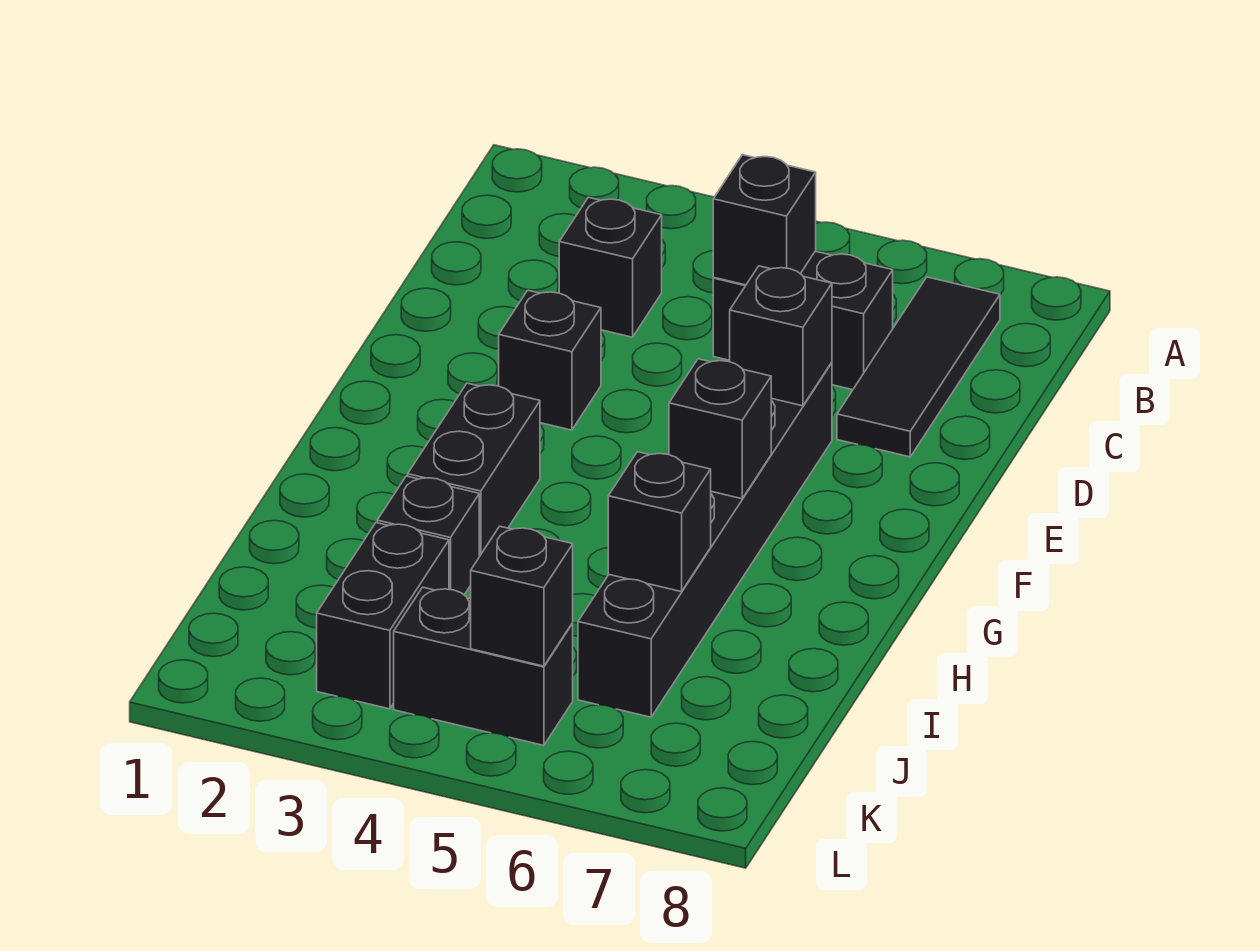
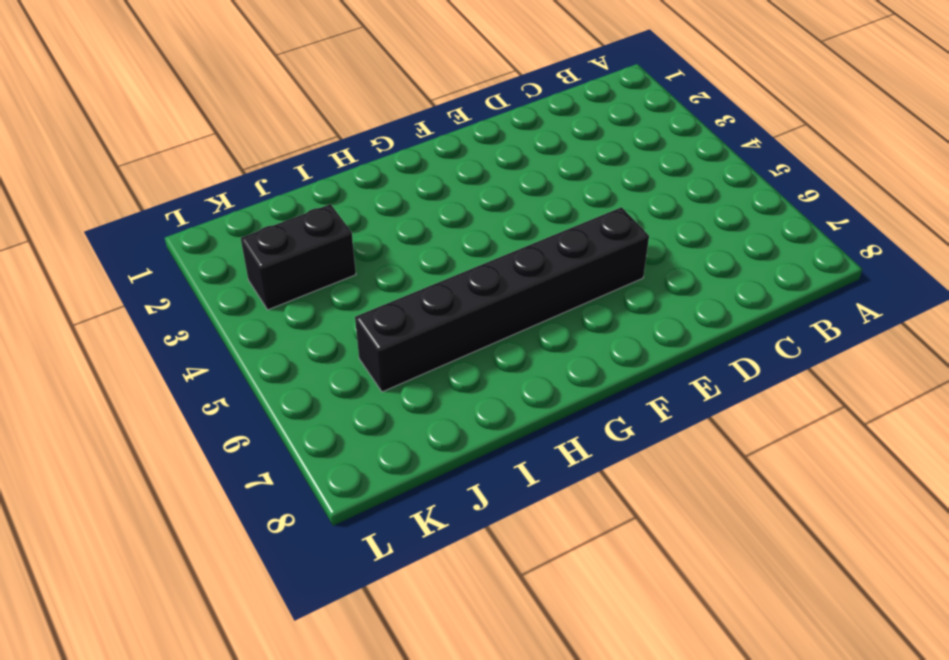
none -> black 1x3 tile [837,277,1000,457]
none -> black 1x1 brick [559,197,662,337]
none -> black 1x2 brick [713,251,893,390]

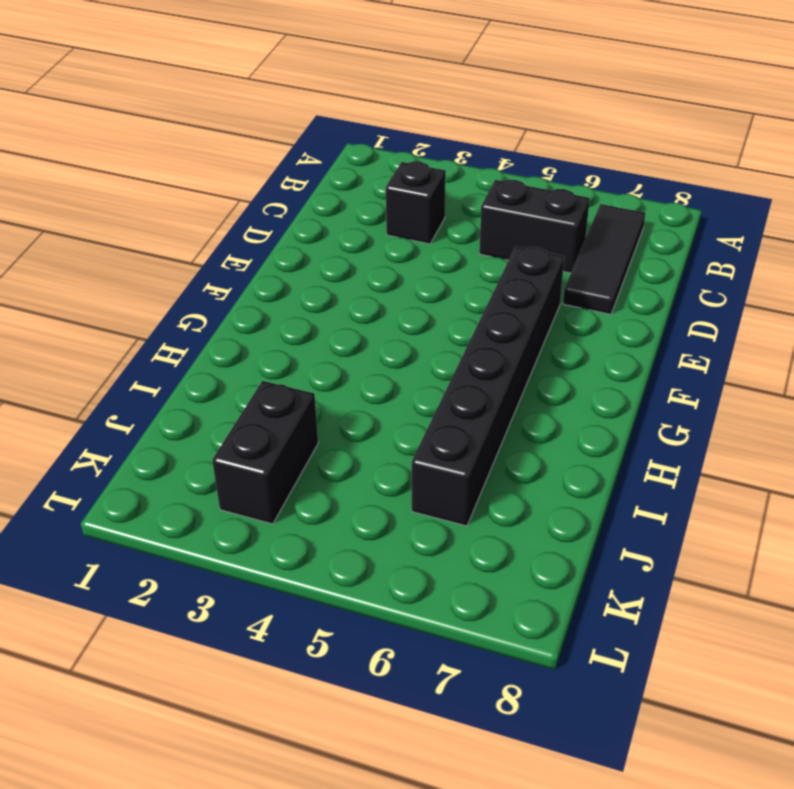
none -> black 1x1 brick [499,290,601,430]
none -> black 1x2 brick [408,383,540,557]
none -> black 1x1 brick [377,476,479,595]

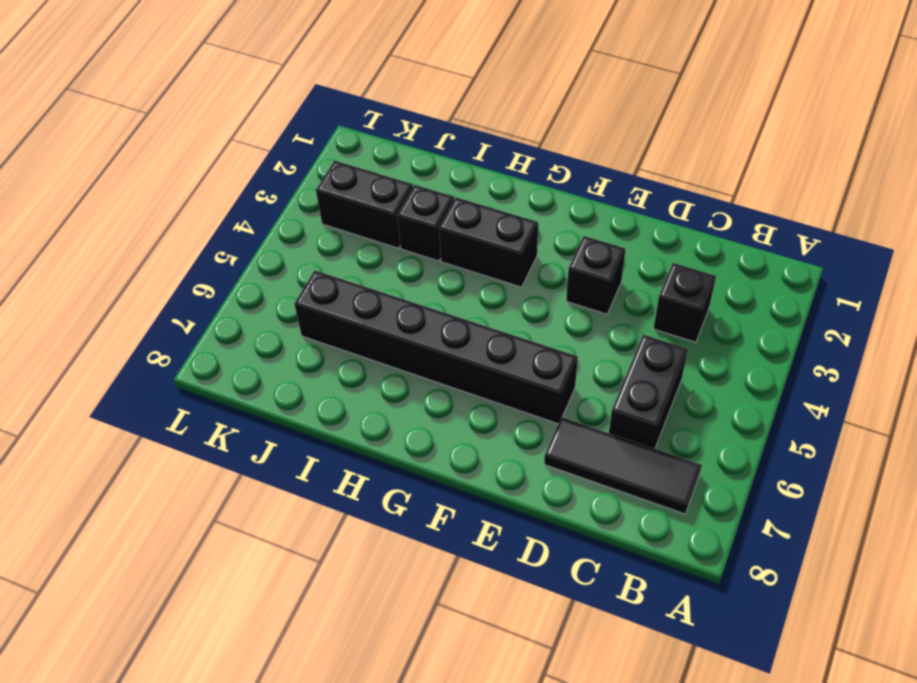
none -> black 1x2 brick [394,587,573,745]
none -> black 1x1 brick [713,155,816,285]
none -> black 1x1 brick [730,266,832,406]

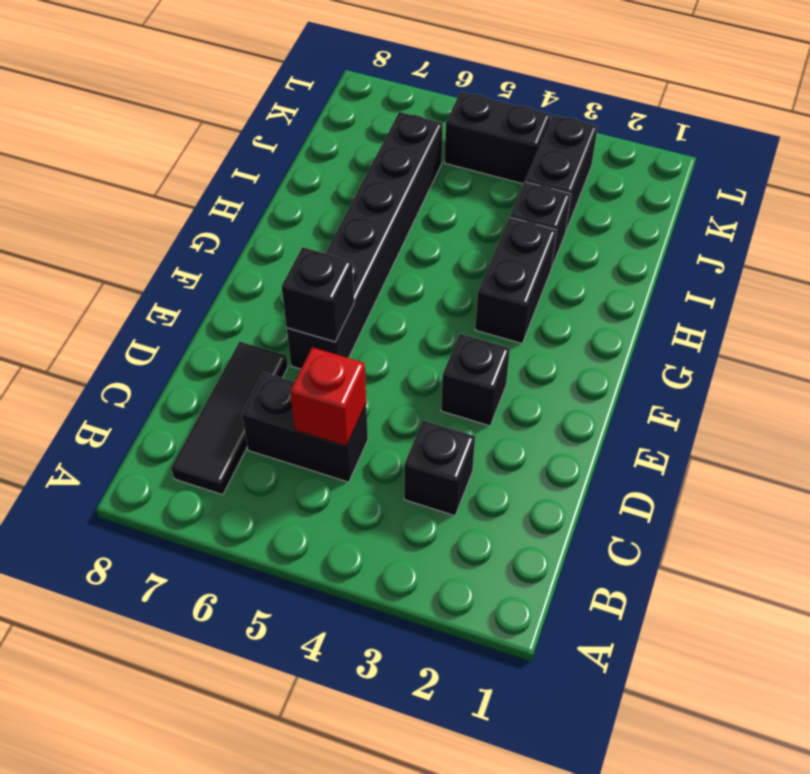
red 1x1 brick [290,347,366,446] -> black 1x1 brick [713,155,816,285]
none -> black 1x1 brick [669,359,771,499]
none -> black 1x1 brick [608,452,711,592]
none -> black 1x1 brick [471,526,573,666]

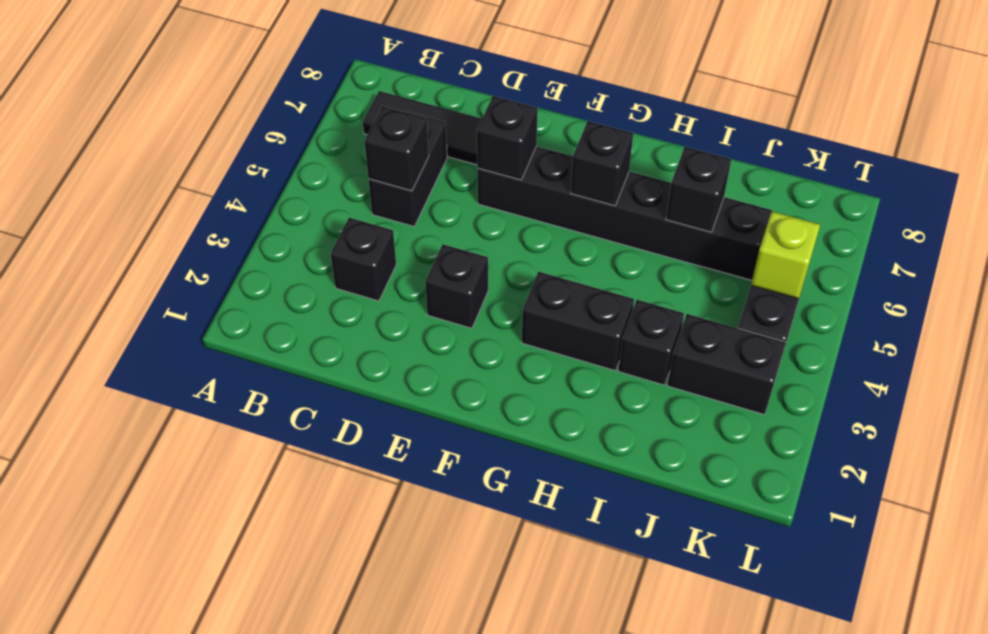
lime 1x1 brick [751,212,820,299] -> black 1x1 brick [471,526,573,666]

